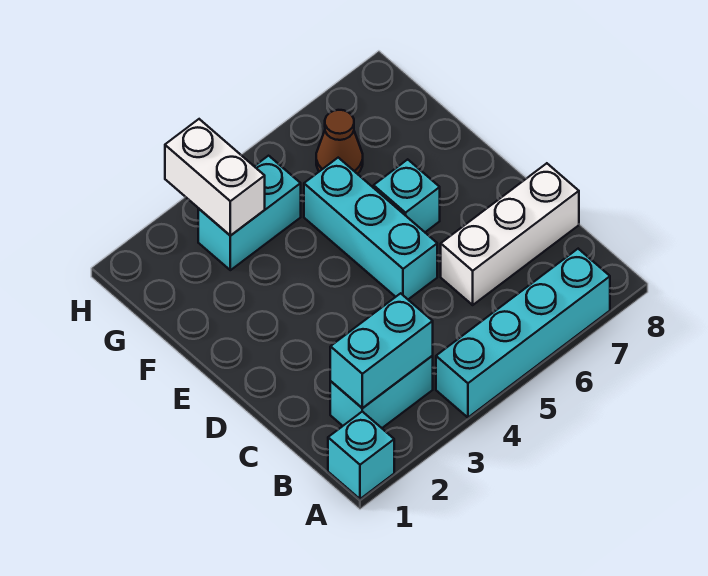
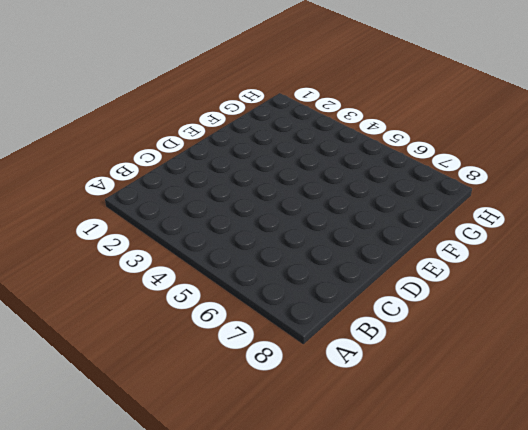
none -> cyan 1x1 brick [328,412,394,499]
none -> cyan 1x4 brick [436,249,610,417]

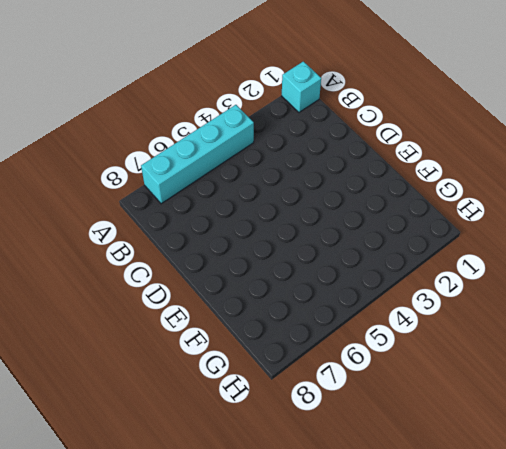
none -> cyan 1x2 brick [330,356,433,428]
none -> white 1x3 brick [441,163,579,305]

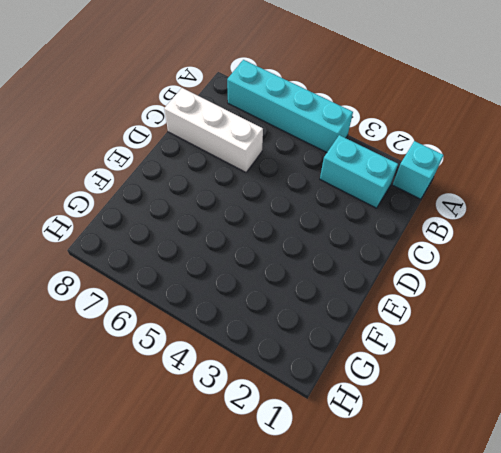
none -> cyan 1x3 brick [304,158,437,299]
none -> cyan 1x1 brick [374,159,440,232]

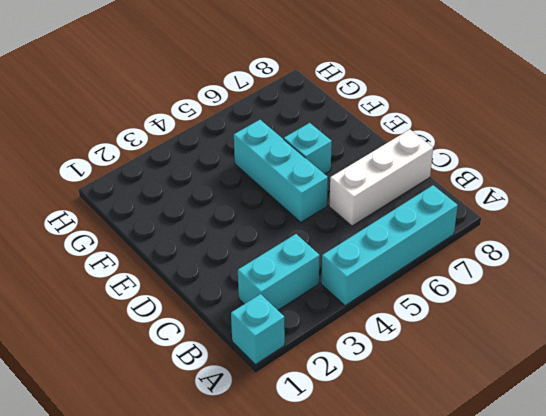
none -> cyan 1x2 brick [198,156,301,270]
none -> brown 1x1 cone [316,110,363,174]

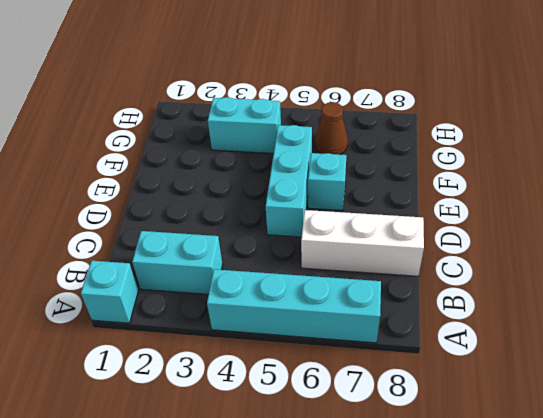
none -> cyan 1x2 brick [330,293,433,408]
none -> white 1x2 brick [165,119,265,236]

